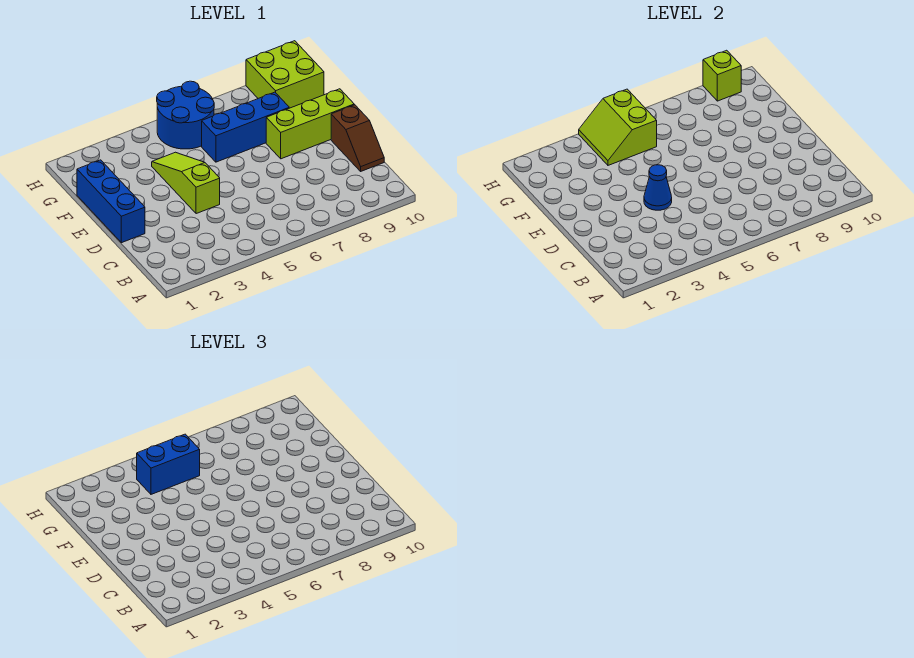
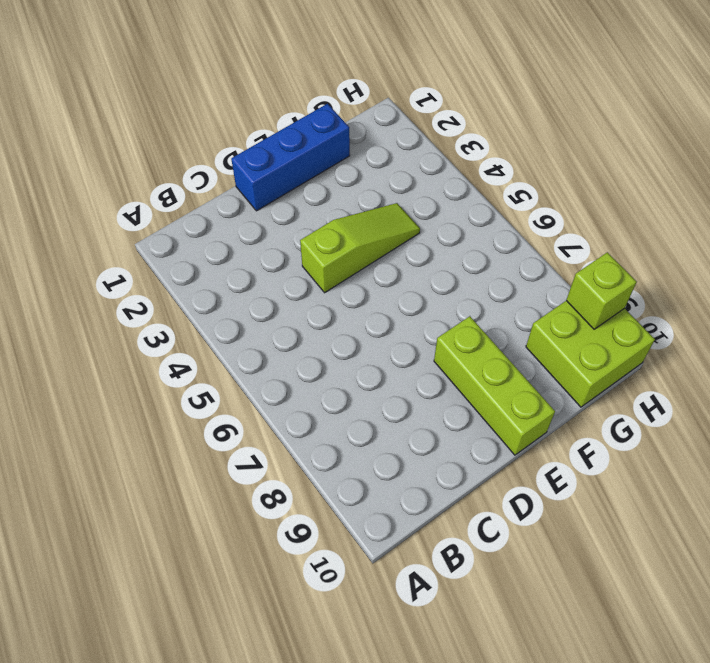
none -> brown 1x2 slope [331,105,384,171]
none -> blue 1x3 brick [202,92,289,162]

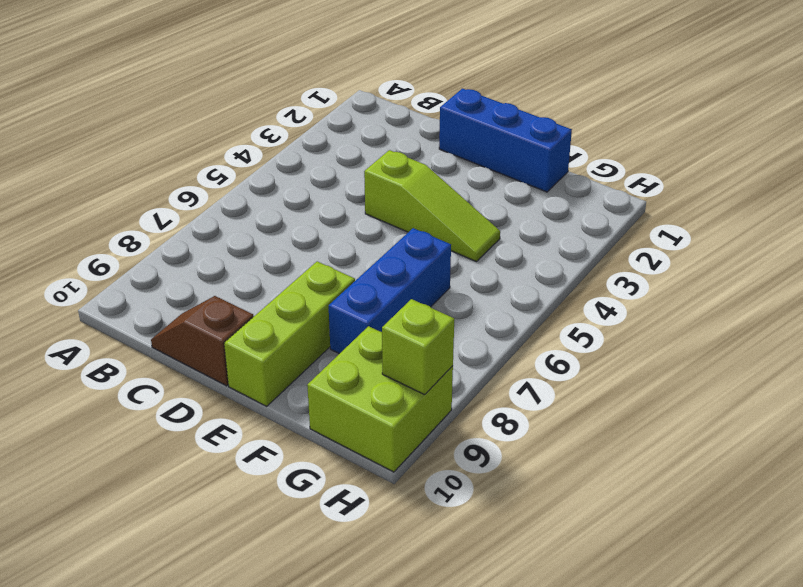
none -> blue 2x2 round brick [157,81,214,149]
none -> blue 1x1 cone [644,165,672,210]

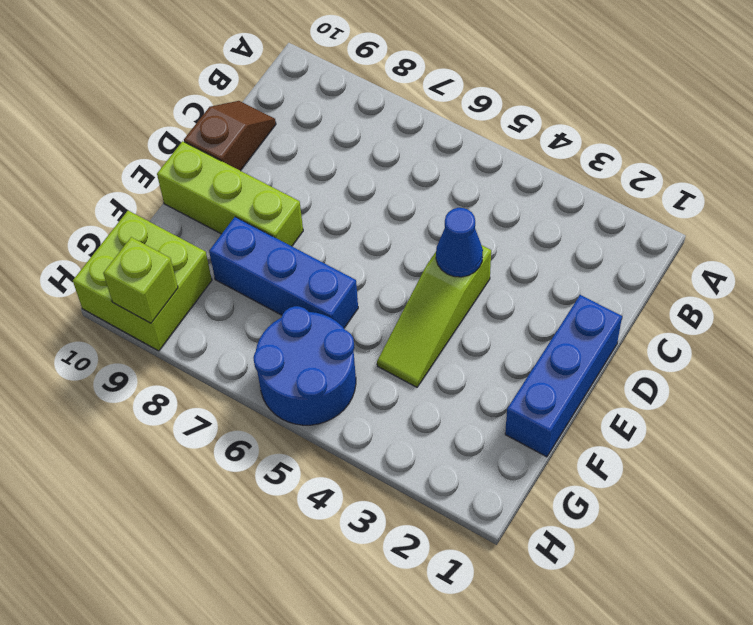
none -> lime 2x2 slope [579,89,657,165]
none -> blue 1x2 brick [137,434,200,494]

